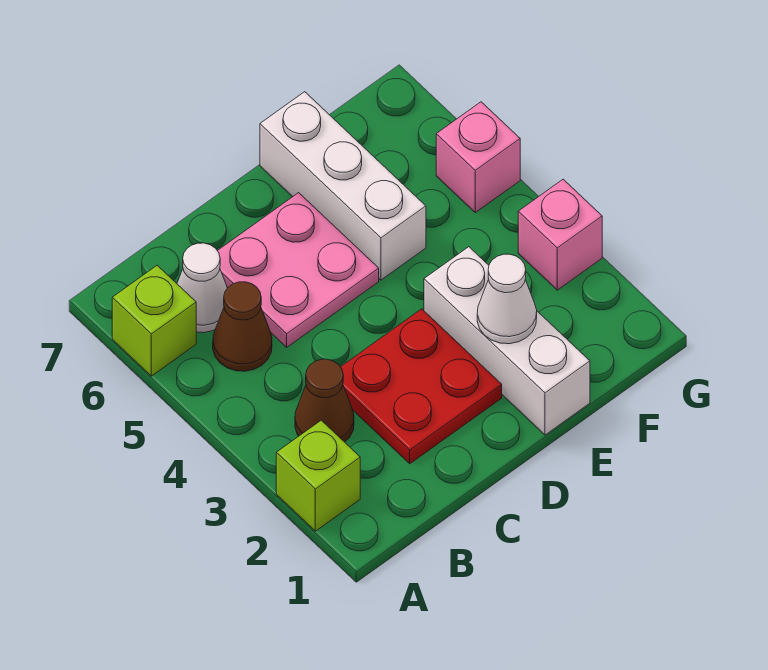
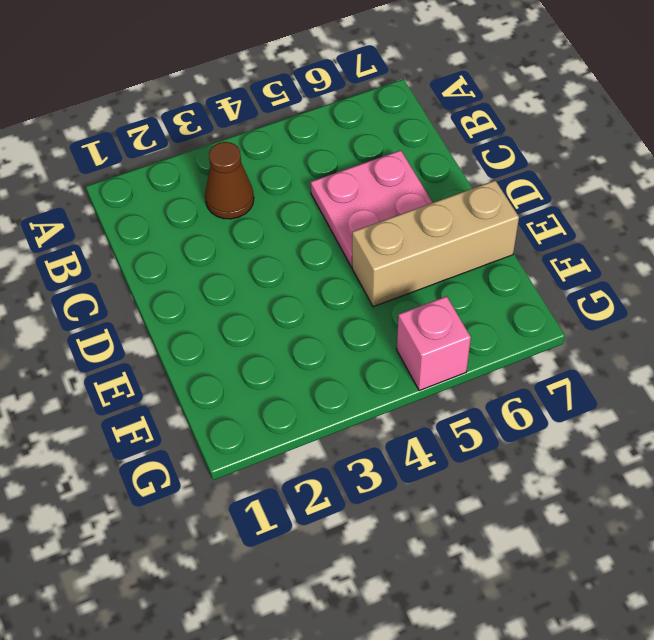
tan 1x3 brick [352,180,519,307] -> white 1x3 brick [260,92,426,280]
none -> lime 1x1 brick [276,420,360,531]
none -> lime 1x1 brick [112,265,196,376]
none -> brown 1x1 cone [213,282,272,371]

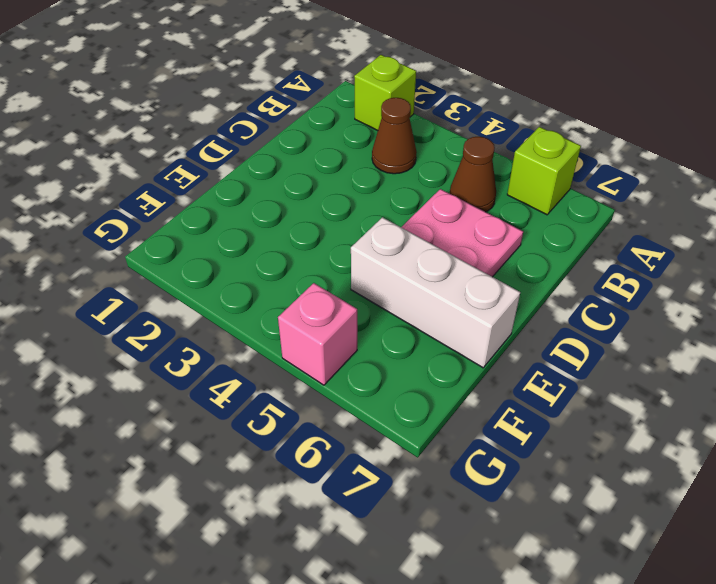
none -> white 1x1 cone [177,243,227,333]
none -> red 2x2 plate [341,309,502,464]
none -> white 1x3 brick [424,247,590,435]

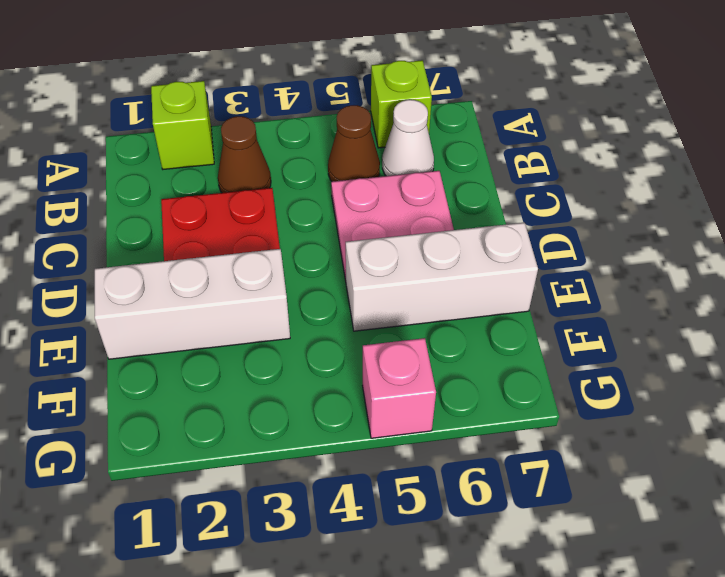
none -> pink 1x1 brick [518,179,602,290]
none -> white 1x1 cone [477,254,537,344]

